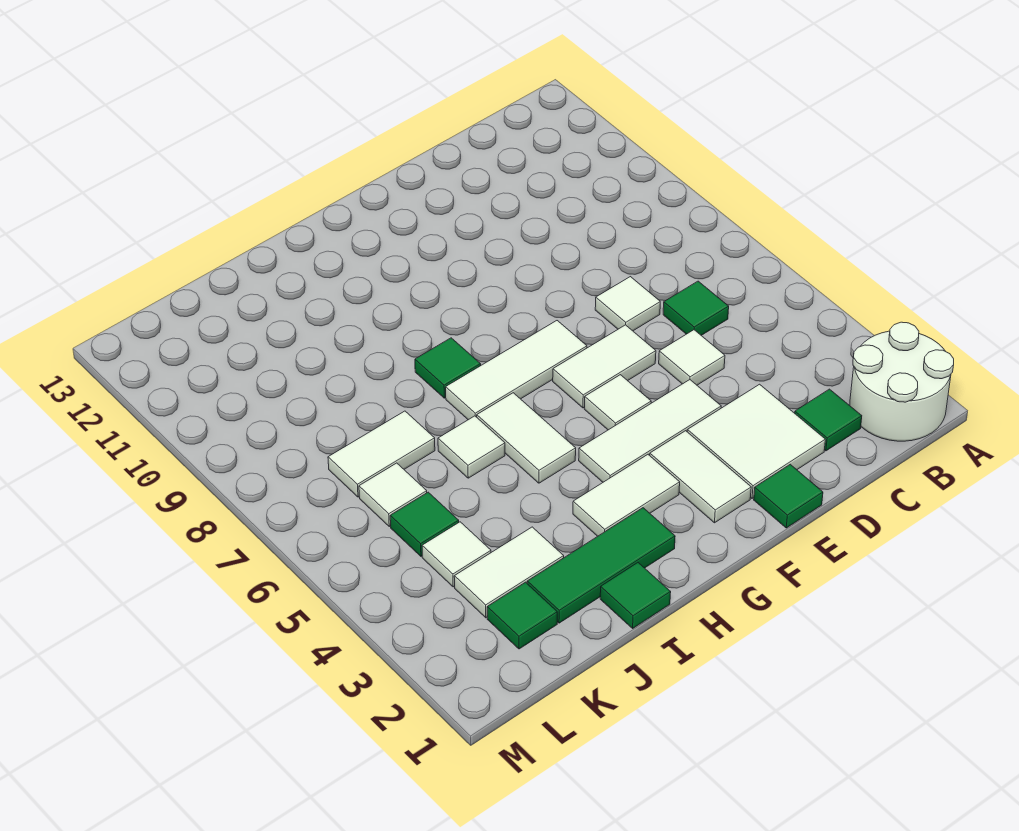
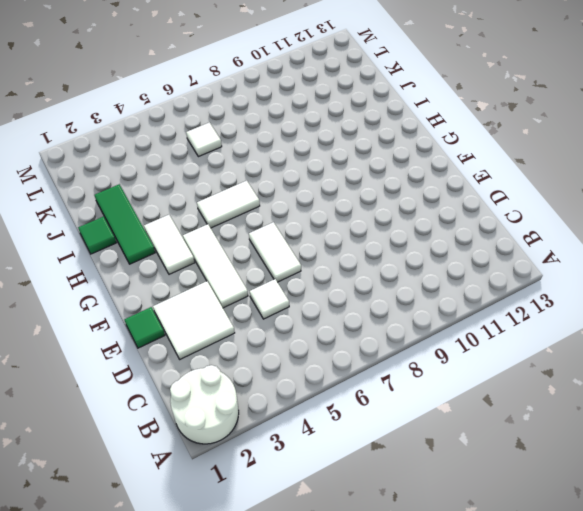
none -> green 1x1 tile [795,389,862,451]
none -> green 1x1 tile [663,281,729,335]
none -> white 1x1 tile [595,277,660,331]

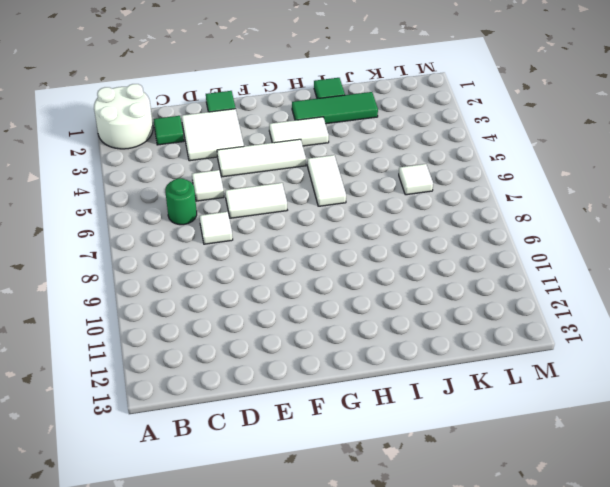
green 1x1 round brick [165,178,197,225] -> green 1x1 tile [663,281,729,335]
none -> white 1x2 tile [650,431,751,523]
none -> white 1x1 tile [584,375,651,430]
none -> white 1x3 tile [446,321,587,420]

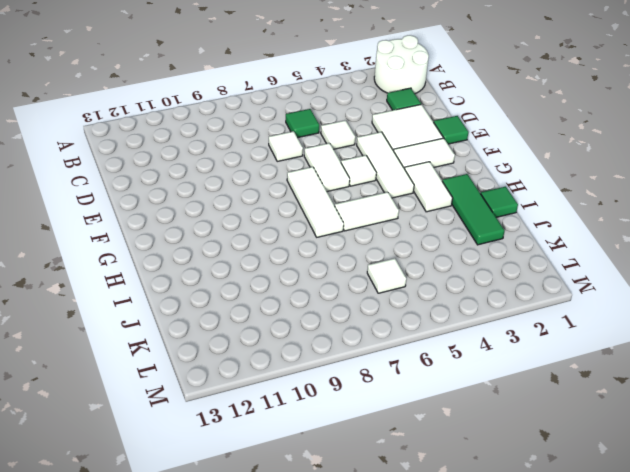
none -> green 1x1 tile [415,338,481,398]
none -> white 1x1 tile [438,416,505,478]
none -> white 1x2 tile [454,527,564,618]

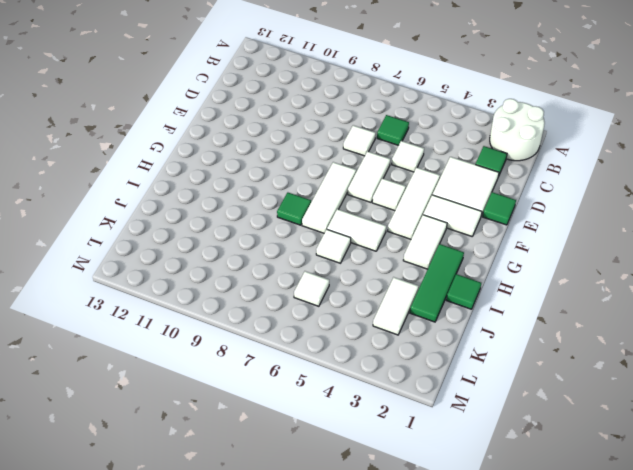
none -> white 1x2 tile [328,411,435,497]
none -> green 1x1 tile [487,582,557,649]
none -> white 1x1 tile [422,522,491,587]

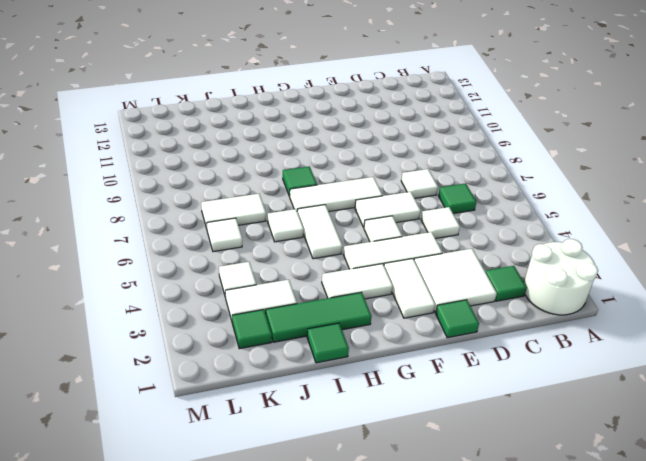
none -> green 1x1 tile [390,492,459,556]

